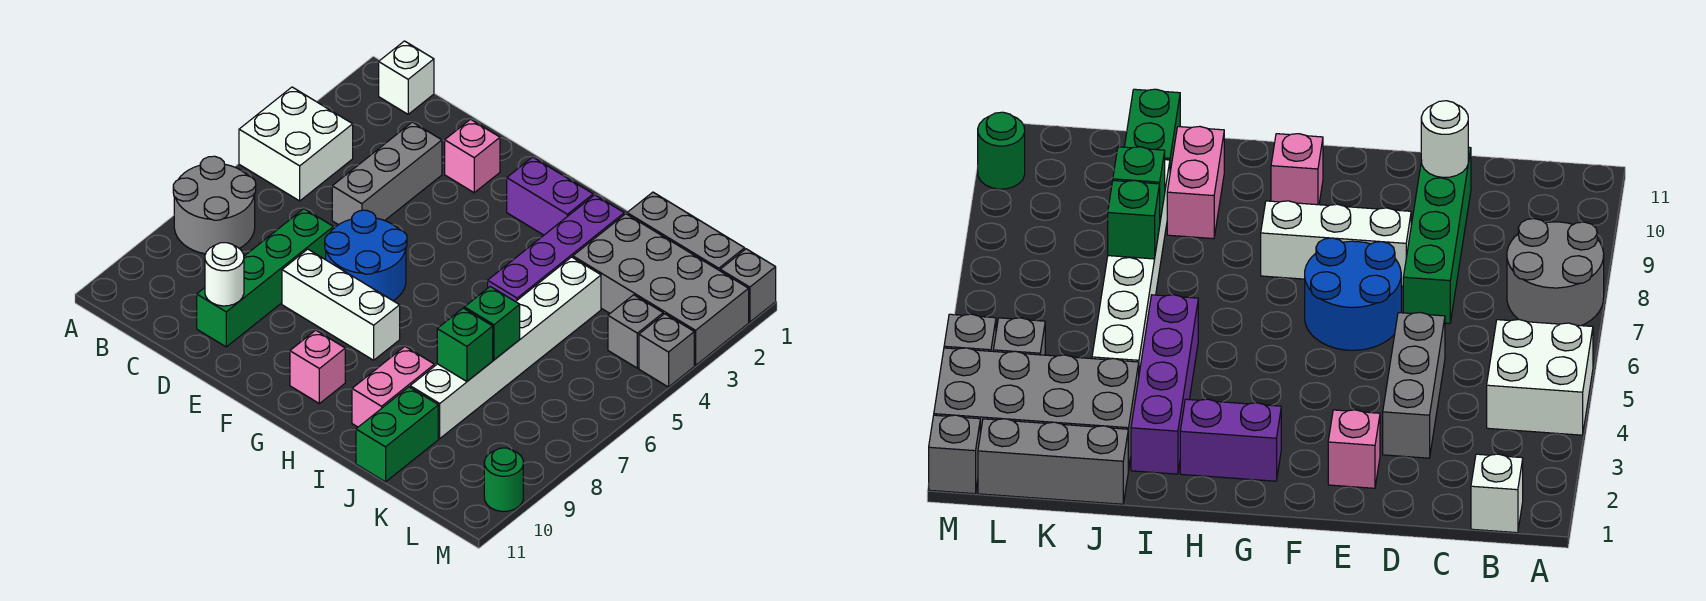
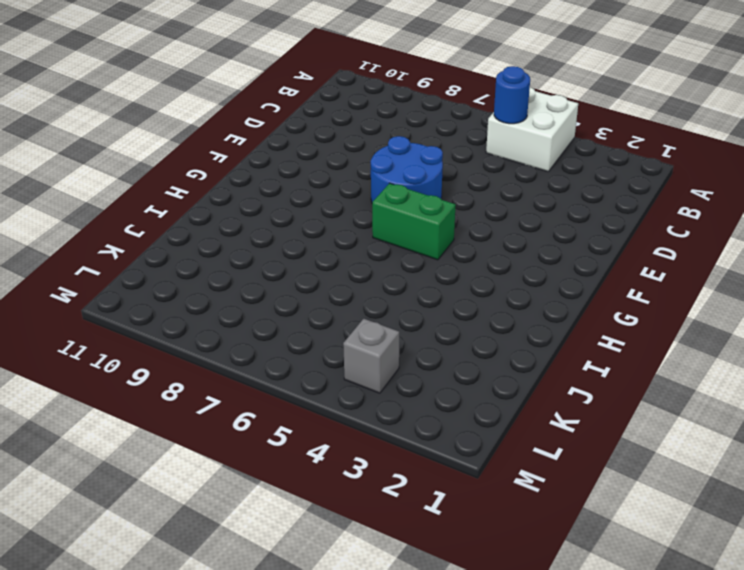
blue 1x1 round brick [494,66,530,124] -> none
green 1x2 brick [372,183,456,260] -> green 1x2 brick moved to [356,387,438,482]
none -> grey 2x2 round brick [173,156,256,254]
none -> white 1x1 brick [379,41,434,114]
none -> grey 1x3 brick [332,122,442,225]

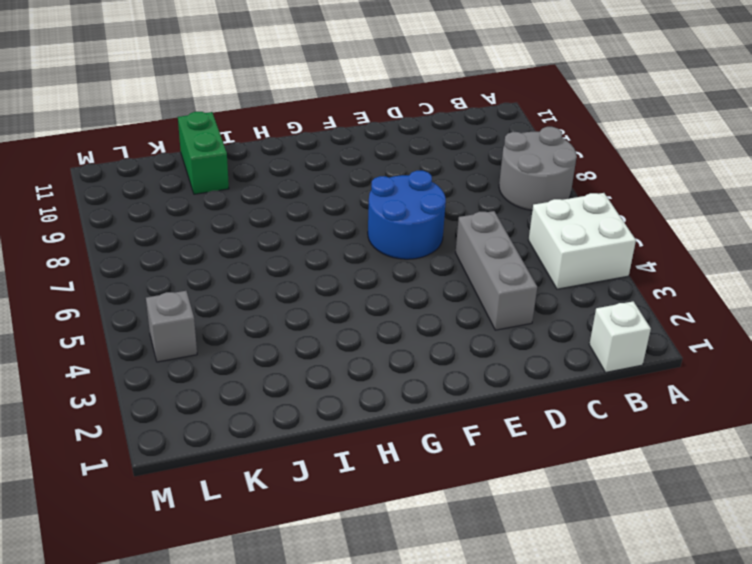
none -> green 1x4 brick [197,209,333,347]
none -> pink 1x1 brick [445,119,500,193]
none -> white 1x3 brick [282,249,400,360]

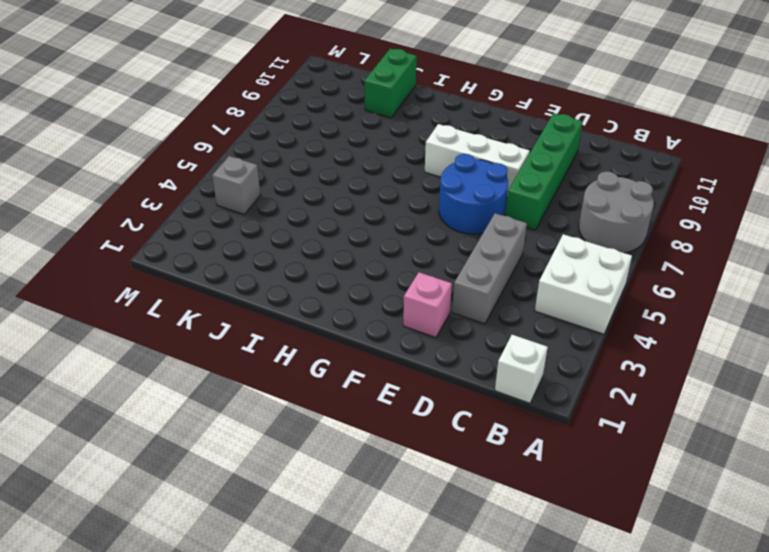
none -> purple 1x2 brick [507,157,593,235]
none -> pink 1x1 brick [290,330,345,404]
none -> purple 1x4 brick [488,195,624,302]

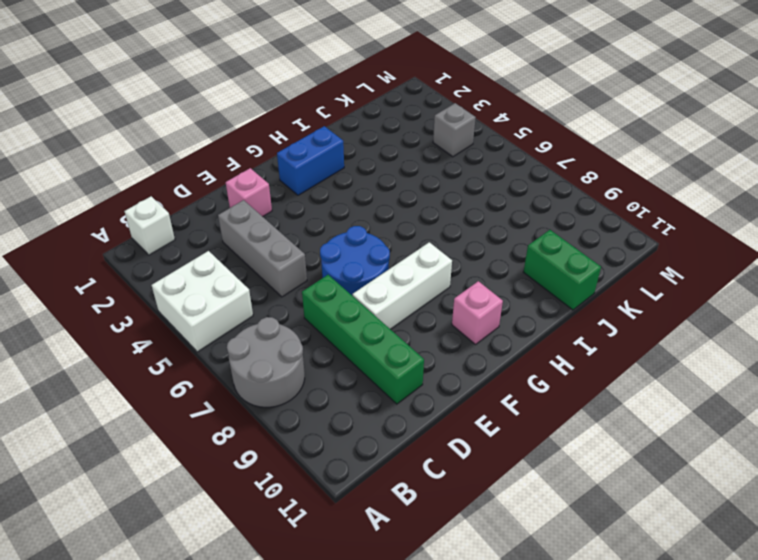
blue 1x2 brick [277,126,344,195] -> purple 1x2 brick [507,157,593,235]
none -> purple 1x4 brick [488,195,624,302]
none -> pink 1x2 brick [352,347,435,427]
none -> grey 1x3 brick [627,192,745,271]

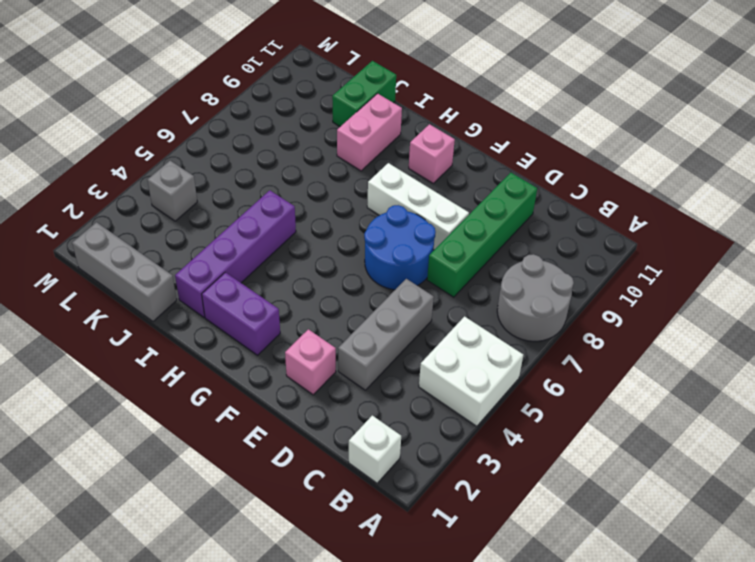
none -> grey 2x4 brick [573,214,749,365]
none -> white 1x6 brick [410,257,601,438]
none -> grey 1x1 brick [720,249,776,322]

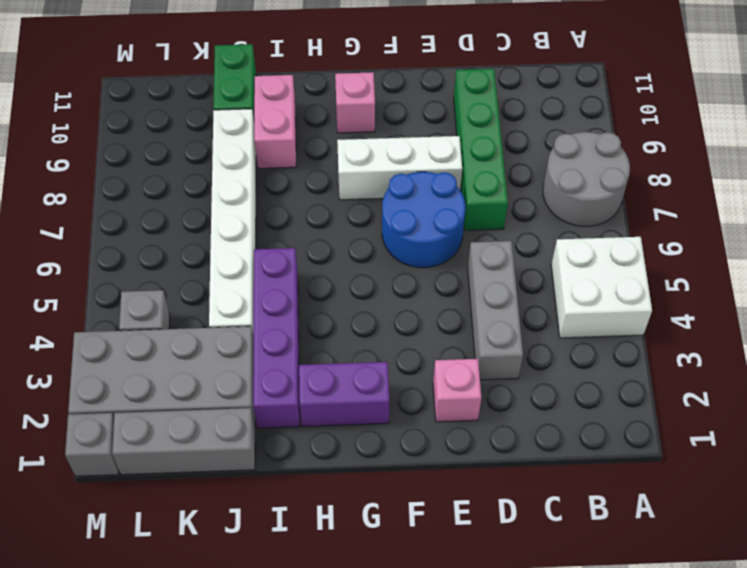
none -> white 1x1 brick [379,41,434,114]
none -> grey 1x1 brick [639,314,694,387]
none -> green 1x1 round brick [484,448,523,511]

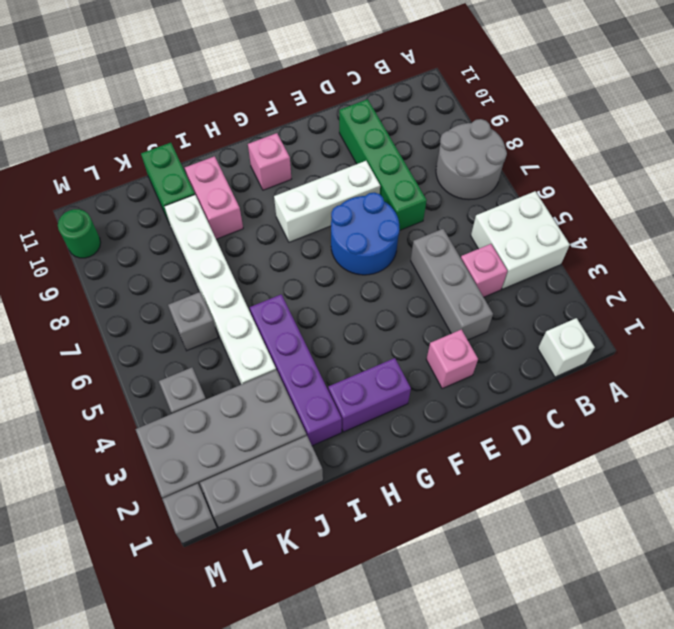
pink 1x1 brick [461,244,507,297] -> none
grey 1x1 brick [168,292,218,351] -> grey 1x1 brick moved to [639,314,694,387]
none -> white 1x1 round brick [205,243,244,306]
none -> green 1x1 brick [464,287,520,360]
none -> green 1x1 brick [437,308,493,381]

